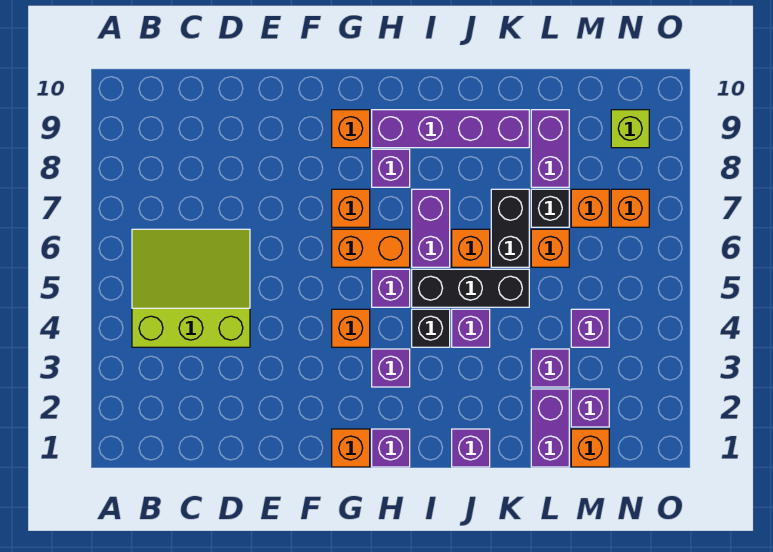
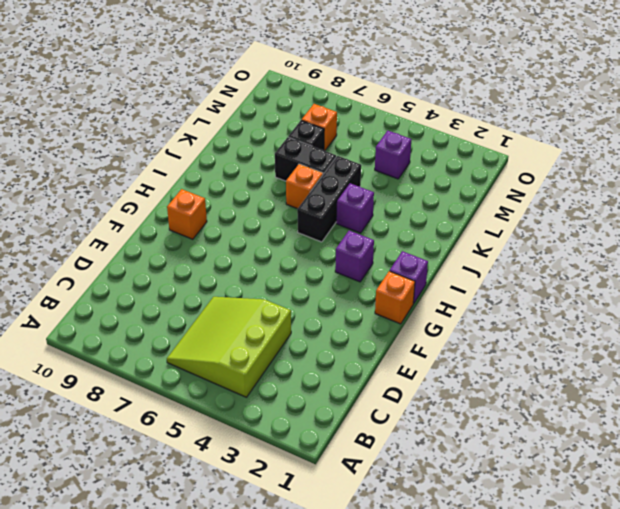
none -> orange 1x1 brick [332,309,370,347]
none -> orange 1x2 brick [332,229,410,267]
none -> orange 1x1 brick [332,189,370,227]

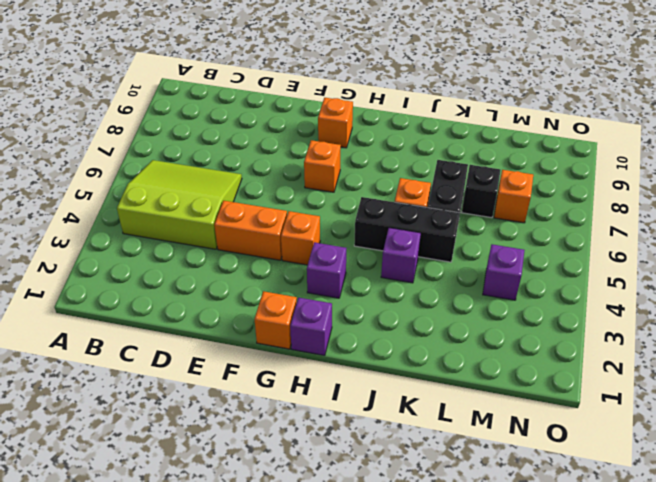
orange 1x2 brick [214,201,287,260] -> orange 1x2 brick moved to [332,229,410,267]
none -> purple 1x1 brick [372,269,410,307]
none -> purple 1x1 brick [372,149,410,187]
none -> purple 1x4 brick [372,110,529,148]

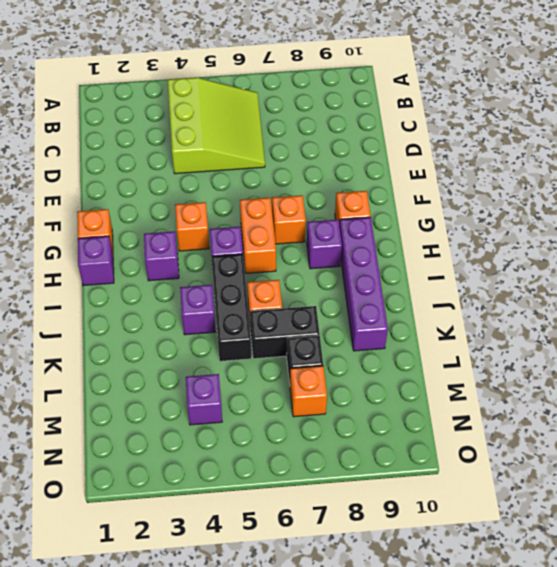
none -> black 1x1 brick [412,309,450,347]
none -> purple 1x2 brick [412,189,450,267]
none -> purple 1x1 brick [452,429,490,467]

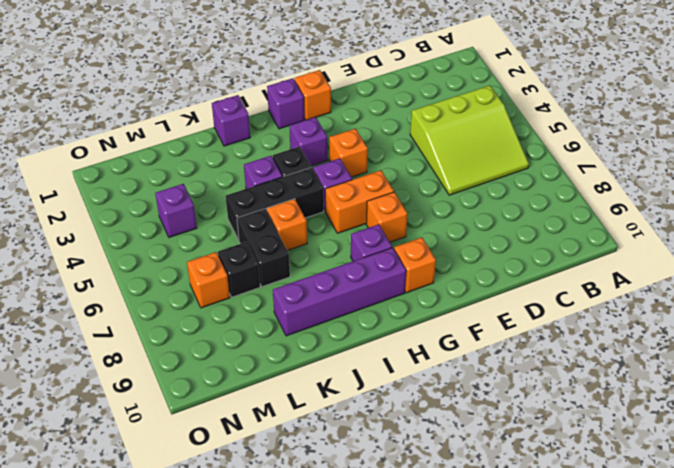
none -> purple 1x2 brick [412,189,450,267]
none -> purple 1x2 brick [531,389,569,467]
none -> purple 1x1 brick [531,349,569,387]

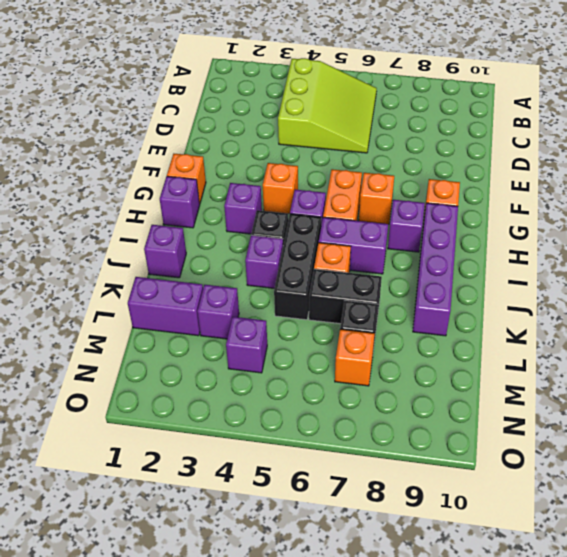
none -> orange 1x1 brick [531,229,569,267]
none -> purple 1x2 brick [531,110,569,187]
none -> orange 1x1 brick [571,429,609,467]

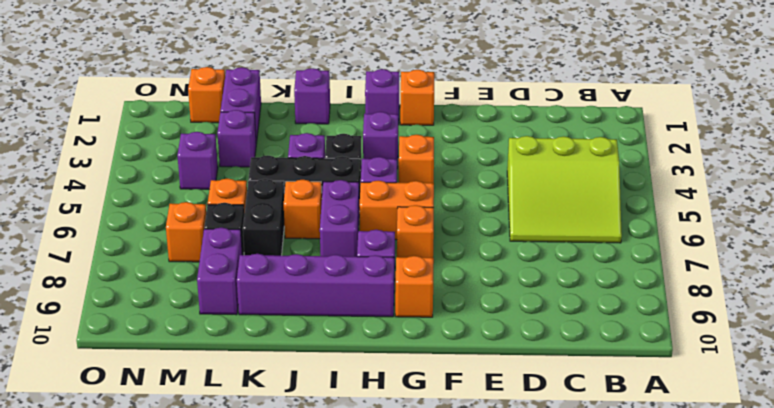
none -> purple 1x1 brick [571,389,609,427]
none -> orange 1x1 brick [611,189,649,227]
none -> lime 1x1 brick [611,110,649,148]

